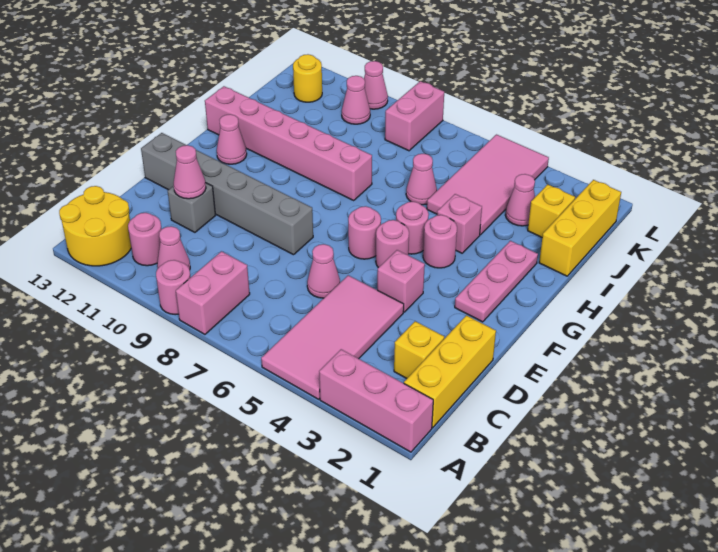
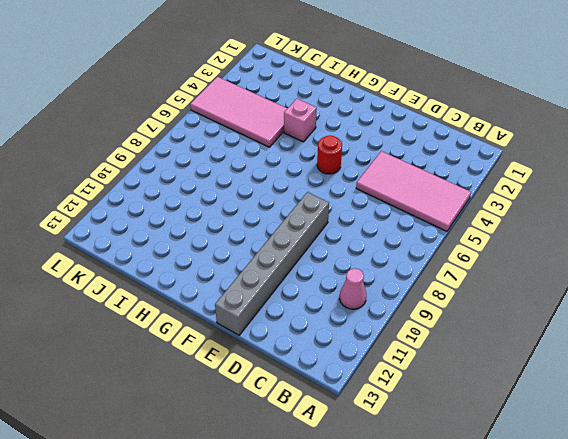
red 1x1 round brick [317,135,342,174] -> pink 1x1 round brick [376,220,409,268]
none -> pink 1x3 brick [319,349,433,452]
none -> pink 1x2 brick [176,251,250,334]
none -> pink 1x1 round brick [156,260,191,315]
none -> yellow 2x2 round brick [59,186,131,266]

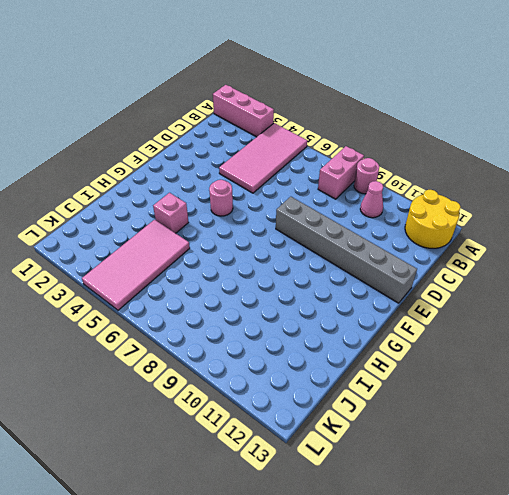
none -> yellow 1x3 brick [404,315,496,428]
none -> pink 1x1 round brick [128,213,162,266]
none -> yellow 1x1 brick [394,321,444,378]
none -> pink 1x1 cone [307,244,340,298]

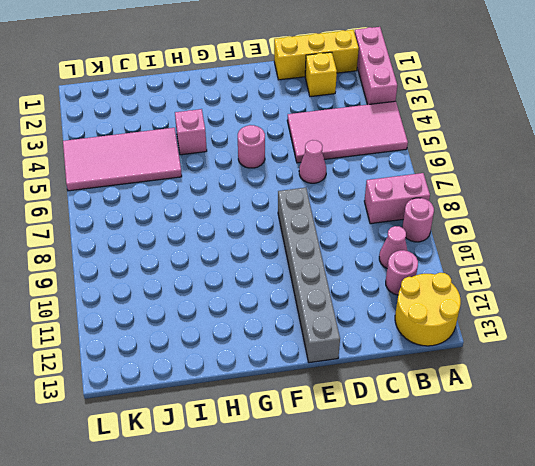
none -> grey 1x1 brick [168,183,216,232]
none -> pink 1x1 brick [377,250,425,312]
none -> pink 1x3 plate [455,241,538,322]
none -> pink 1x1 round brick [348,206,381,259]

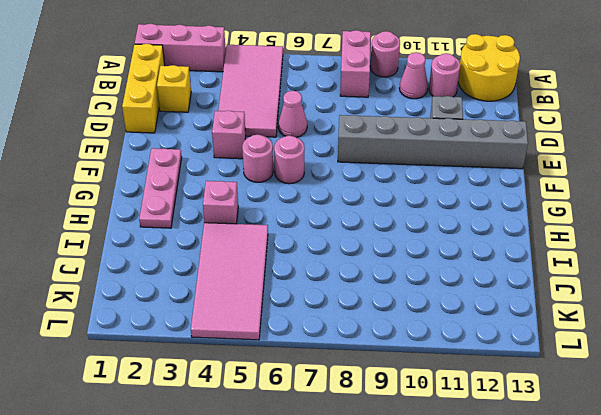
none -> pink 1x1 round brick [423,215,457,268]
none -> pink 1x1 round brick [396,202,429,254]
none -> pink 1x1 cone [217,114,247,164]
none -> pink 1x6 brick [205,86,372,200]

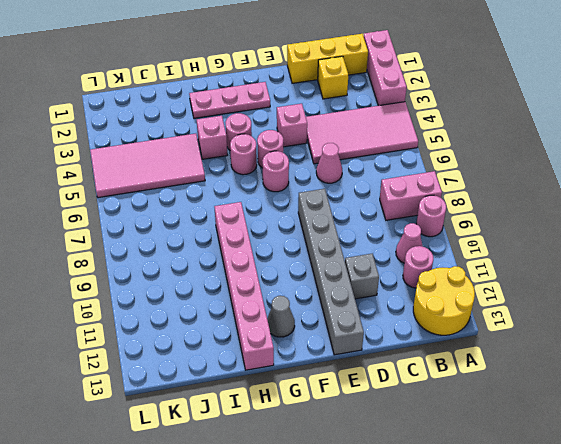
grey 1x1 cone [267,296,295,337] -> pink 1x1 cone [217,114,247,164]
none -> yellow 1x3 brick [539,180,621,276]
none -> pink 1x1 cone [406,154,437,205]
none -> yellow 1x1 brick [528,184,575,237]
none -> pink 1x1 cone [505,174,535,226]

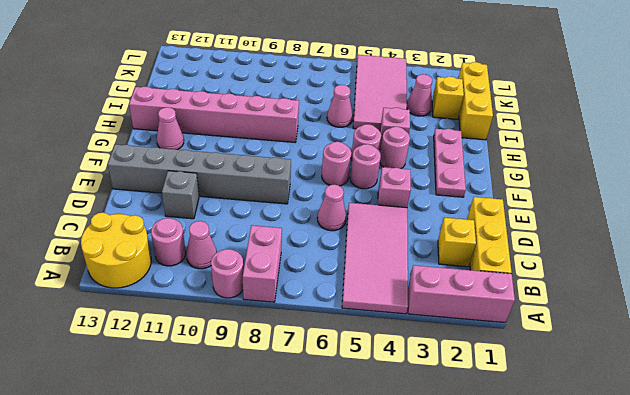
none -> pink 1x2 brick [385,81,444,151]
none -> pink 1x1 cone [342,76,370,124]
none -> yellow 1x1 round brick [293,54,322,102]
none -> pink 1x1 cone [364,61,388,109]

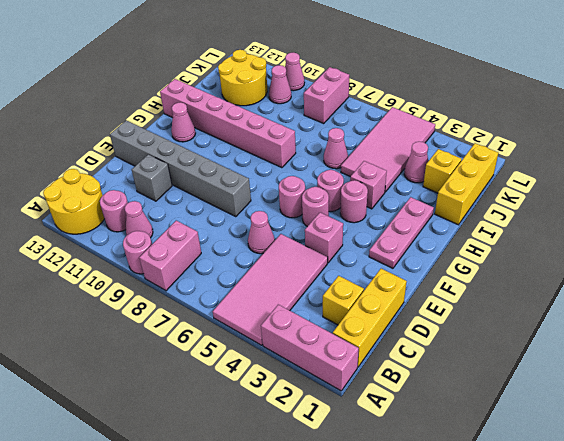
yellow 2x2 round brick [218,50,267,106] -> yellow 1x1 round brick [293,54,322,102]
none -> pink 1x1 cone [174,145,206,199]

